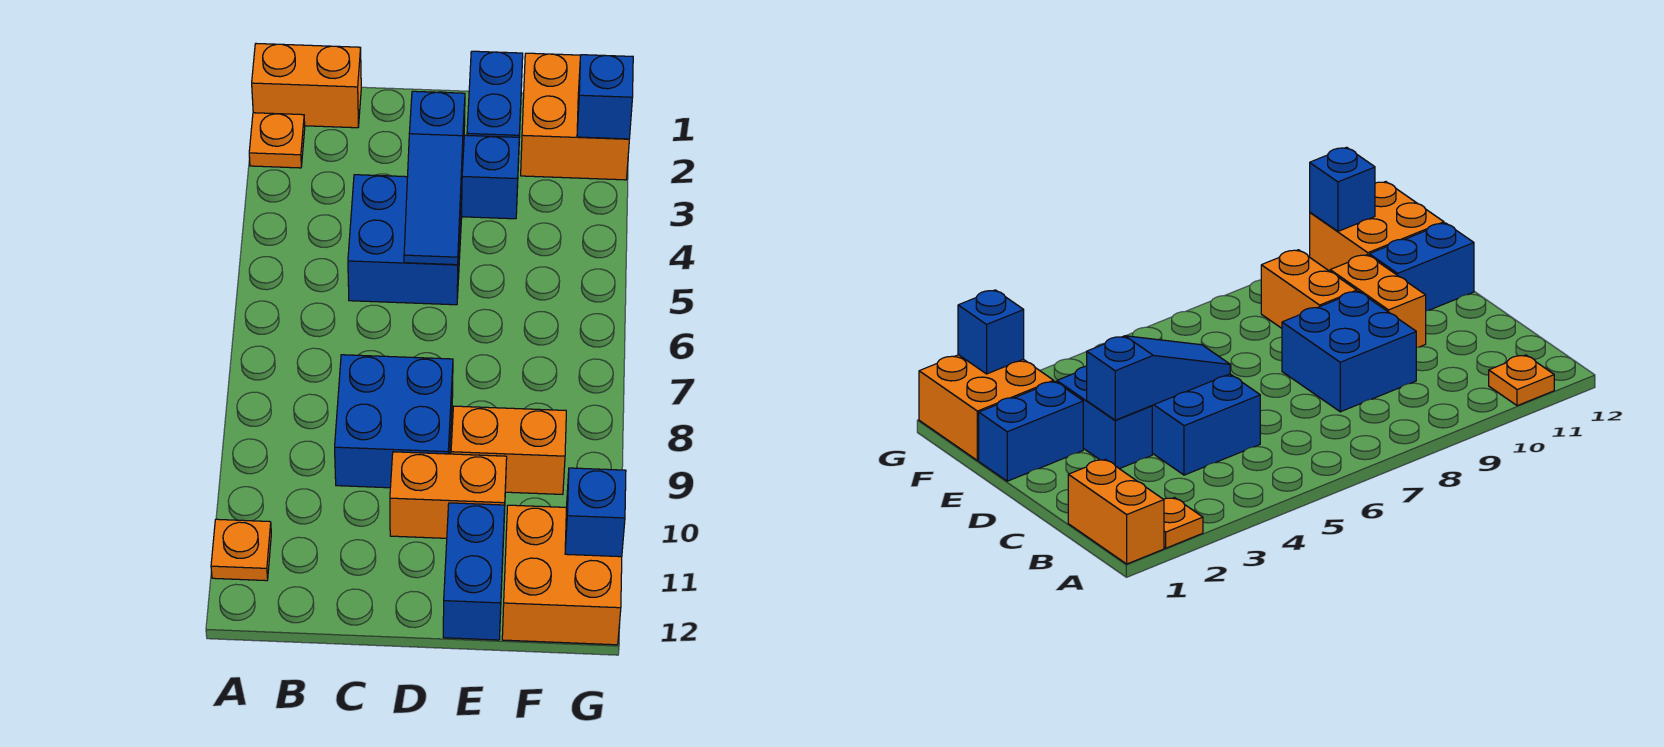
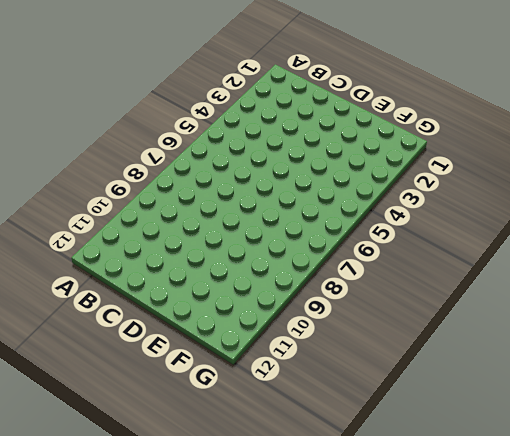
none -> orange 1x2 brick [252,44,361,128]
none -> orange 1x1 plate [249,113,305,168]
none -> orange 1x1 plate [211,519,271,581]

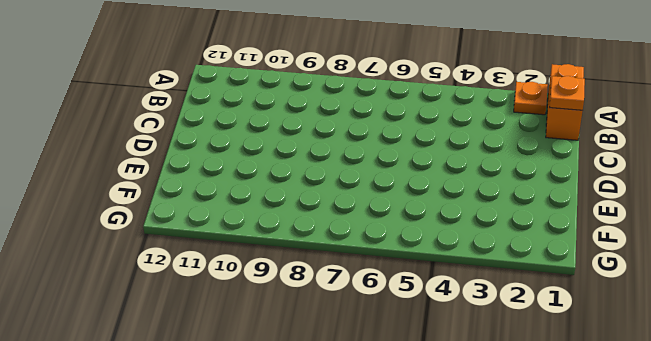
orange 1x1 plate [550,76,585,110] -> orange 1x1 plate moved to [211,519,271,581]
none -> blue 2x2 brick [348,175,462,305]
none -> blue 2x2 brick [335,355,453,488]
none -> blue 1x2 brick [462,135,519,219]

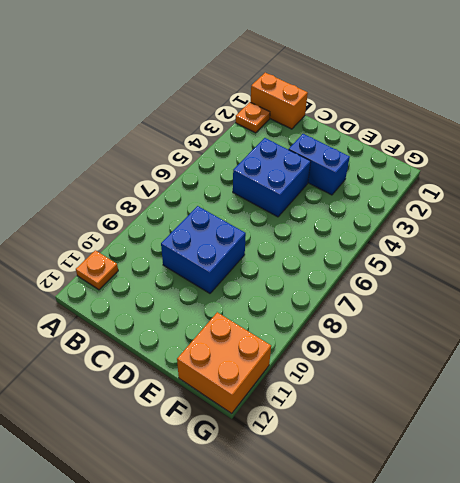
none -> orange 1x2 brick [390,452,507,538]
none -> blue 1x2 brick [467,51,523,163]
none -> orange 1x2 brick [451,406,566,494]

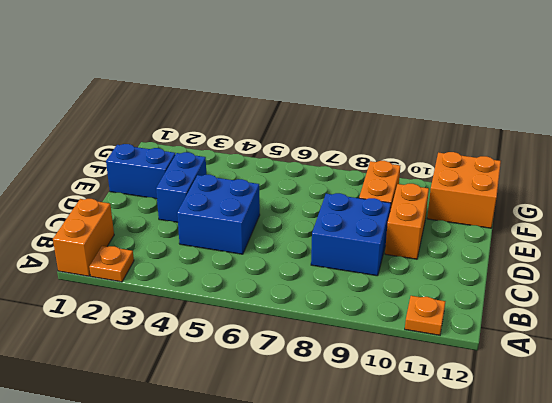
none -> blue 1x2 brick [443,503,505,640]
none -> orange 2x2 brick [521,53,629,180]
none -> blue 1x3 slope [404,91,465,265]

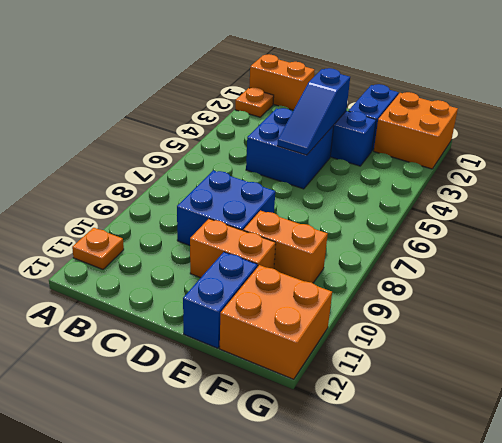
none -> blue 1x1 brick [577,55,633,139]
none -> blue 1x1 brick [565,468,626,557]

